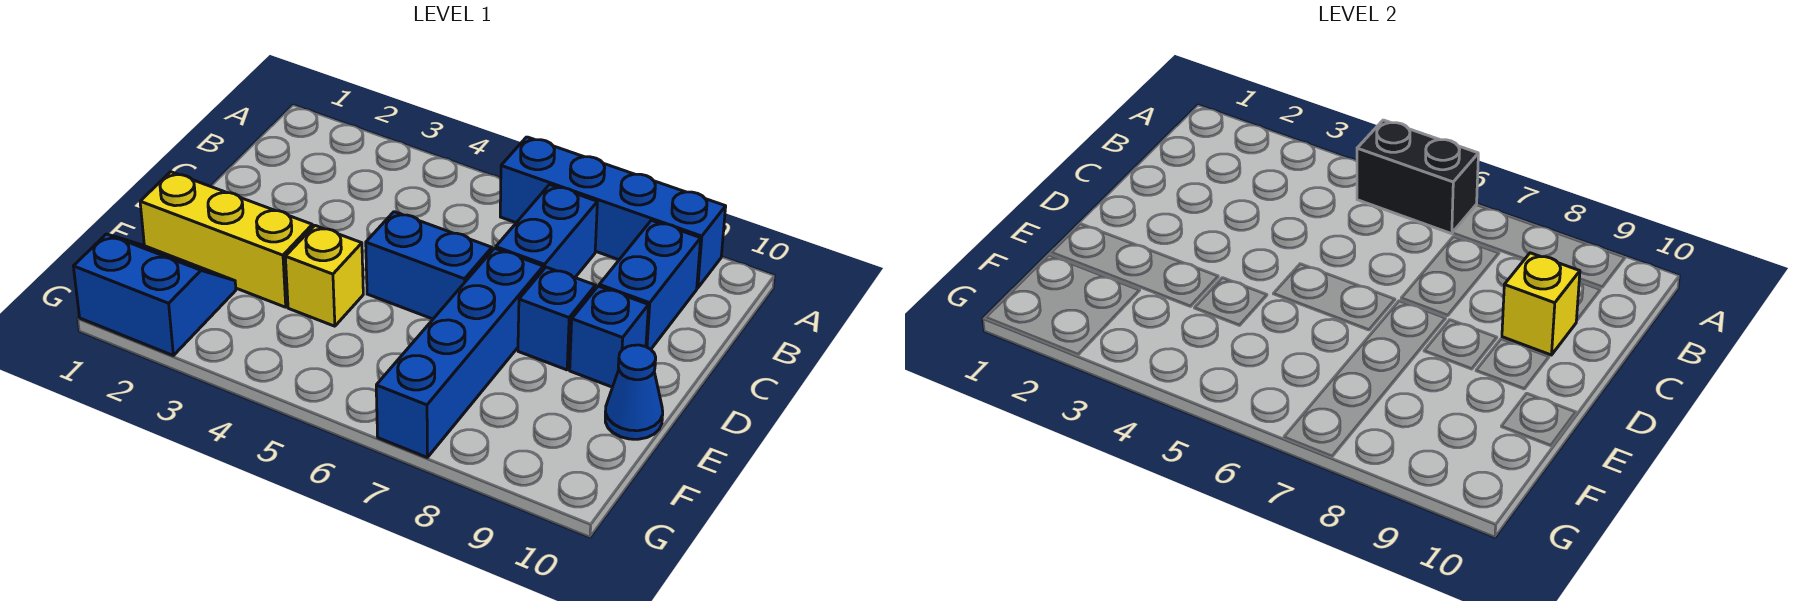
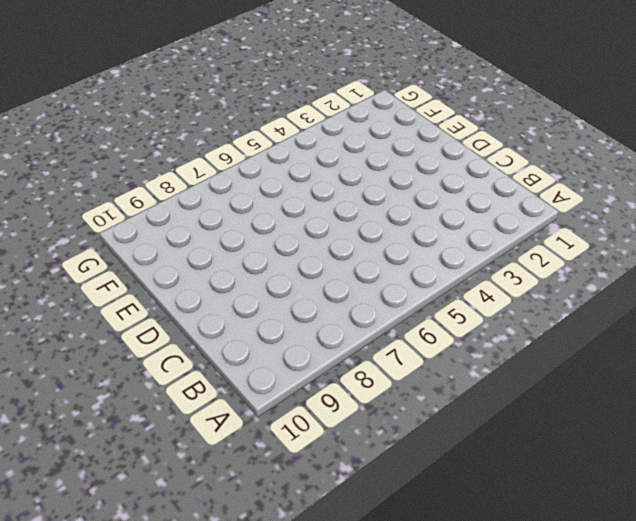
none -> blue 1x4 brick [500,137,726,288]
none -> blue 1x2 brick [496,185,597,277]
none -> blue 1x2 brick [599,220,701,349]

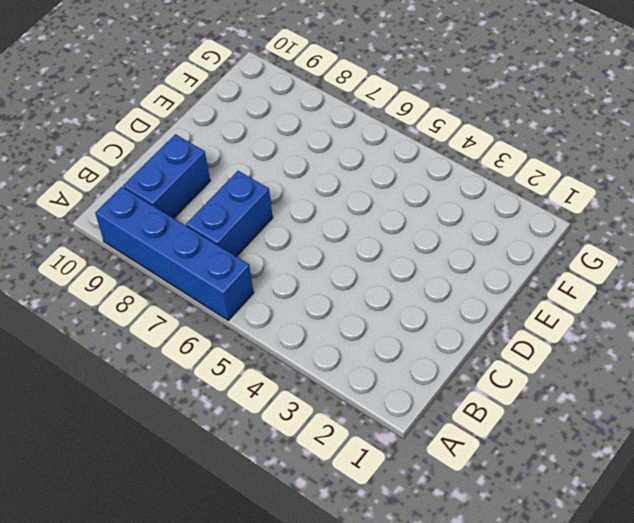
none -> blue 1x2 brick [366,212,492,319]
none -> blue 1x4 brick [376,248,543,457]
none -> blue 1x1 brick [518,267,595,370]

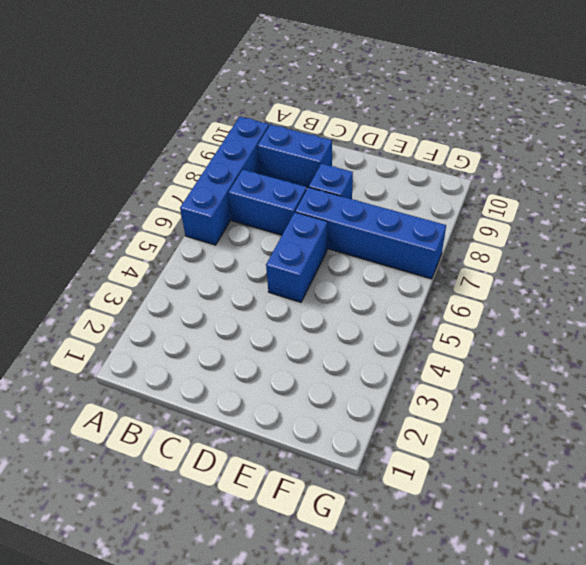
none -> blue 1x1 brick [570,286,648,387]
none -> yellow 1x3 brick [140,172,313,307]
none -> yellow 1x1 brick [285,226,363,326]

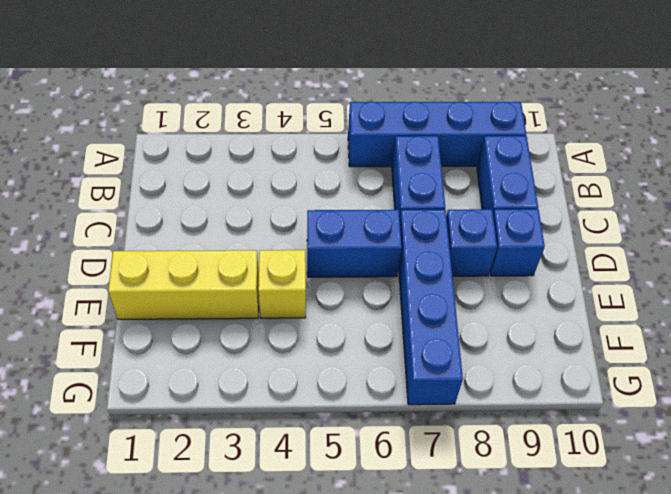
none -> blue 1x1 cone [605,345,663,439]
none -> blue 2x2 slope [73,234,236,355]
none -> black 1x2 brick [1357,120,1478,234]

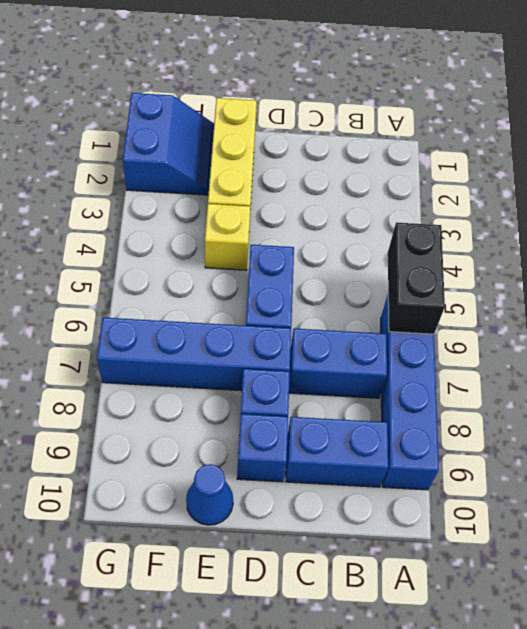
none -> yellow 1x1 brick [1502,253,1580,355]

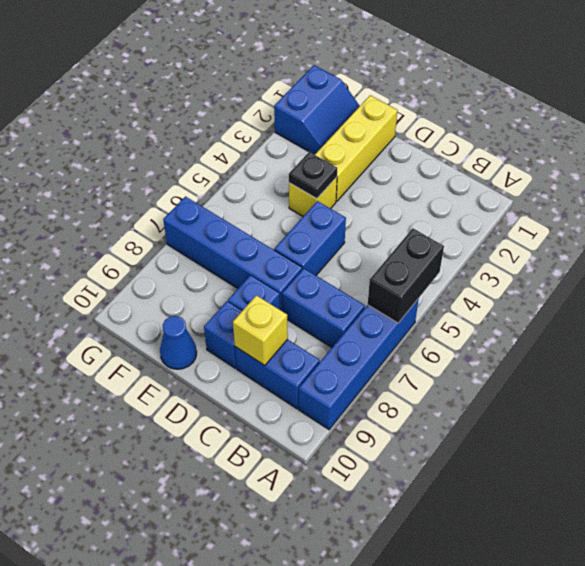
black 1x1 plate [289,152,337,199] -> none

